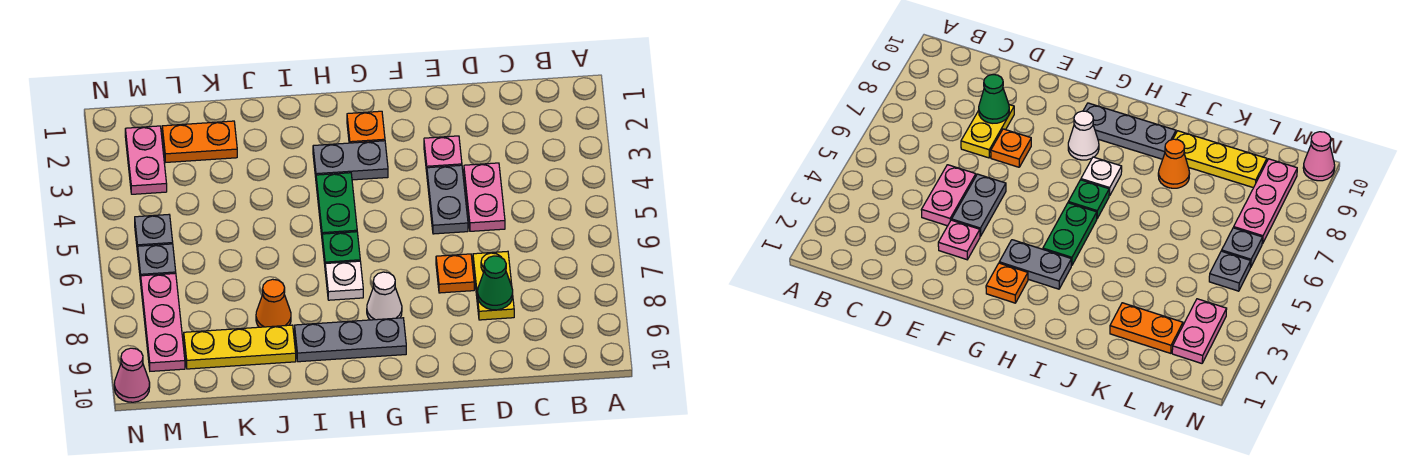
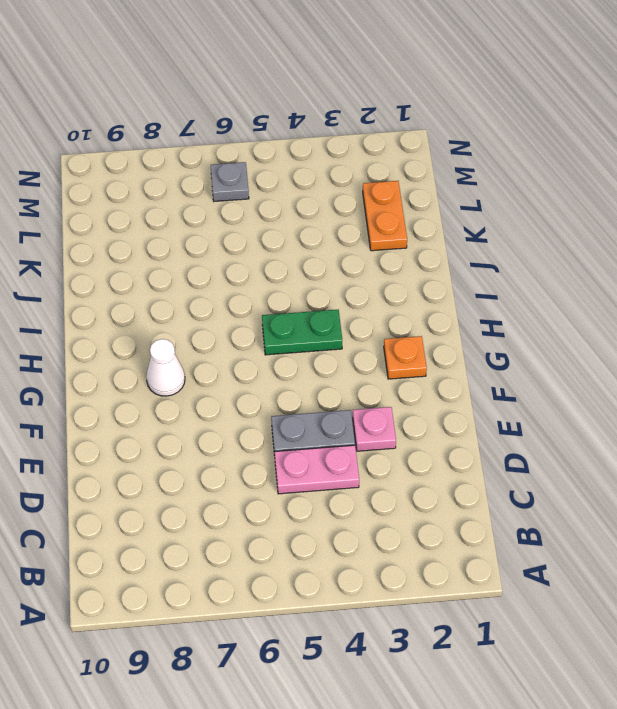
none -> yellow 1x2 plate [473,251,514,320]
none -> orange 1x1 plate [436,254,474,293]
none -> grey 1x2 plate [313,141,388,180]

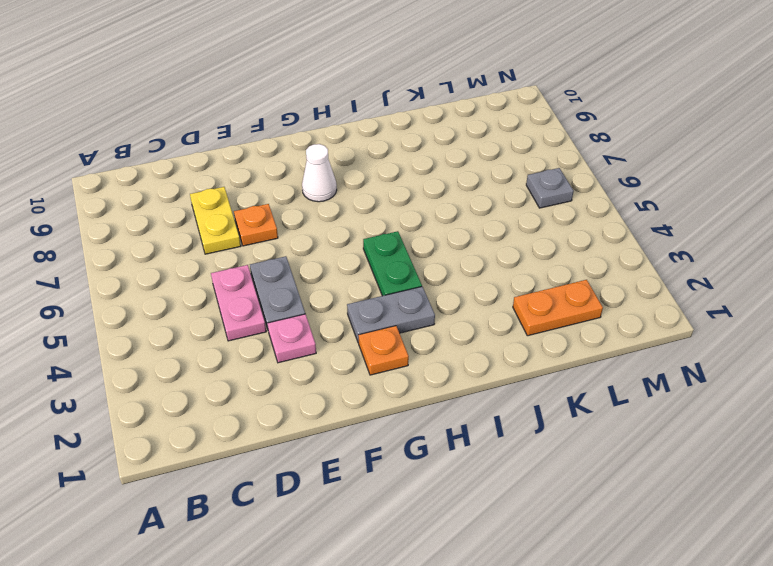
none -> grey 1x3 plate [295,318,406,362]
none -> green 1x1 plate [322,232,360,264]
none -> white 1x1 plate [325,261,363,300]

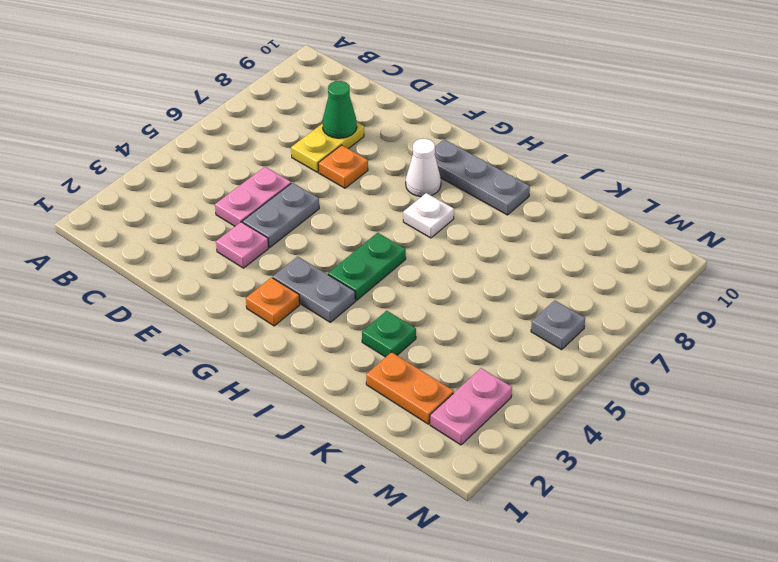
green 1x1 plate [362,311,416,357] -> green 1x1 plate moved to [322,232,360,264]
none -> orange 1x1 cone [256,279,291,327]
none -> yellow 1x3 plate [184,325,296,369]
none -> grey 1x1 plate [135,215,173,253]

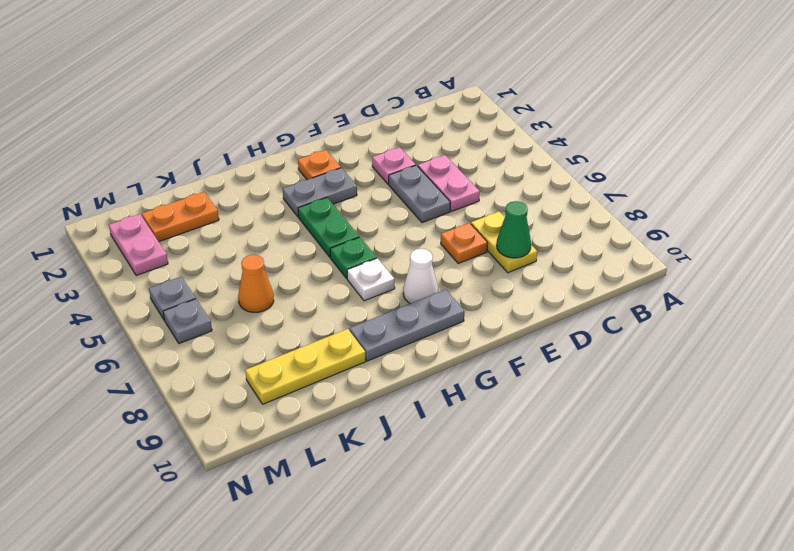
orange 1x1 cone [238,255,274,312] -> orange 1x1 cone moved to [256,279,291,327]
none -> pink 1x3 plate [141,273,185,371]
none -> pink 1x1 cone [114,348,150,402]

